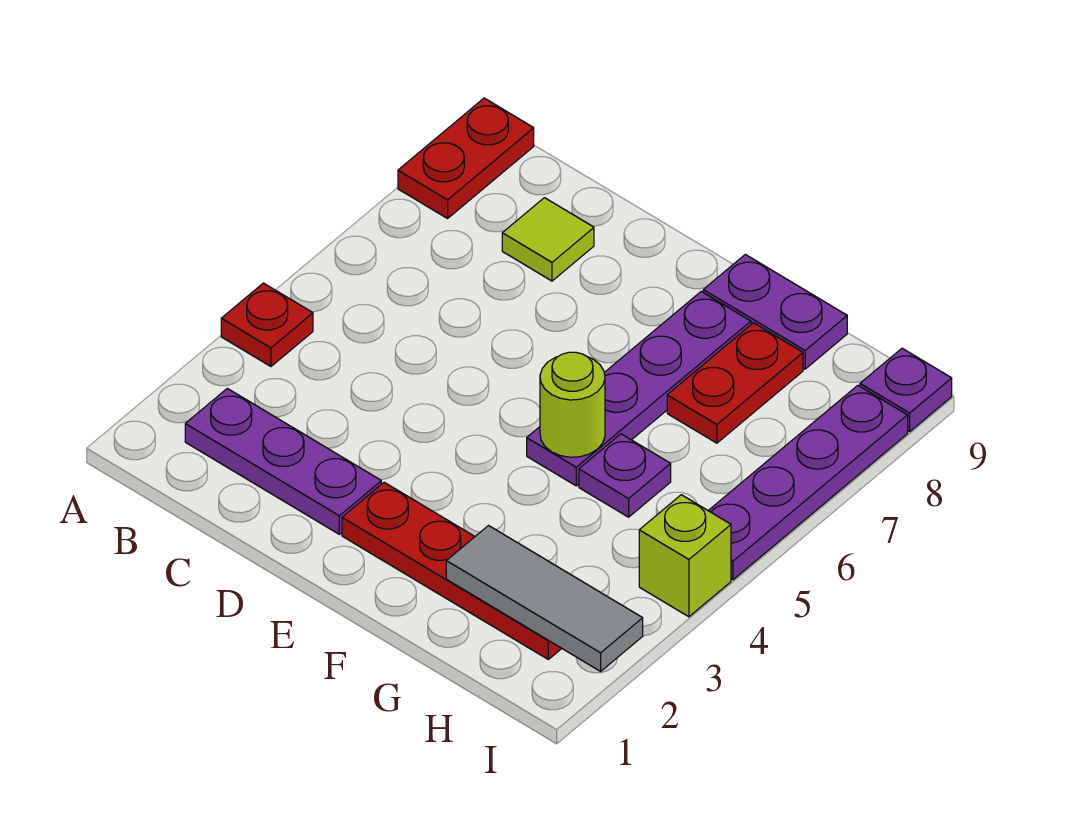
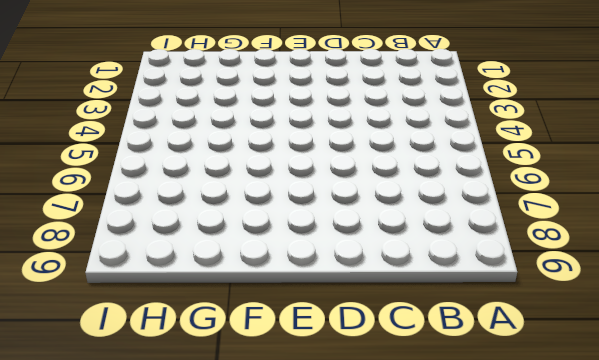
none -> red 1x1 plate [221,283,313,366]
none -> red 1x2 plate [398,98,534,218]
none -> purple 1x3 plate [185,388,381,534]

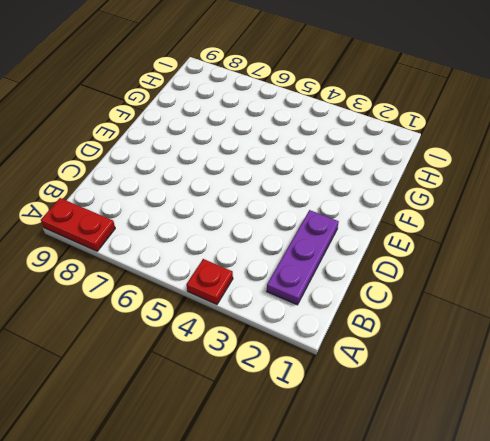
none -> lime 1x1 tile [502,198,594,281]
none -> red 1x4 plate [342,482,562,659]
none -> purple 1x4 plate [527,292,751,486]

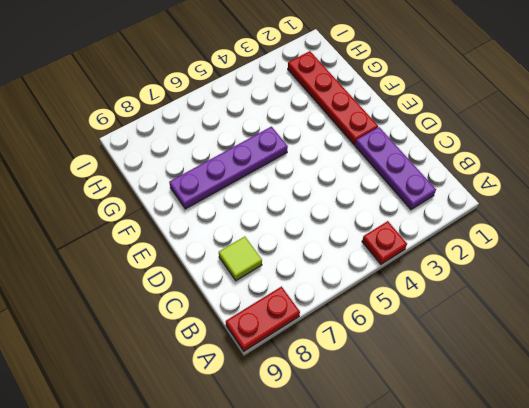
none -> purple 1x2 plate [703,254,847,369]
none -> purple 1x1 plate [579,434,671,517]
none -> red 1x2 plate [667,323,803,443]

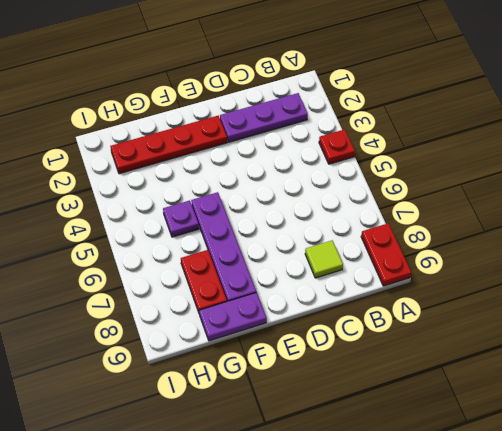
none -> lime 1x1 brick [639,495,731,617]
none -> purple 1x4 plate [708,385,908,580]
none -> purple 1x1 plate [860,348,952,432]

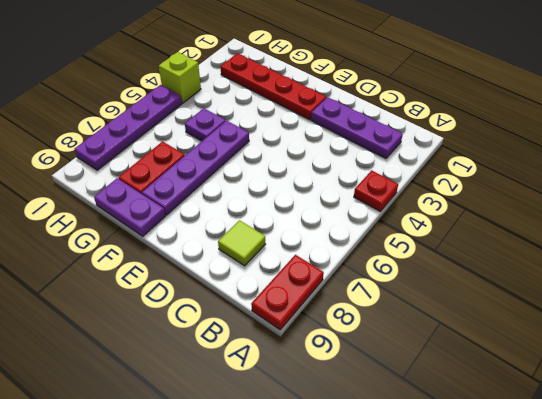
none -> purple 1x1 plate [860,348,952,432]
none -> lime 1x1 round brick [540,352,605,457]
none -> grey 1x3 tile [446,526,643,671]

